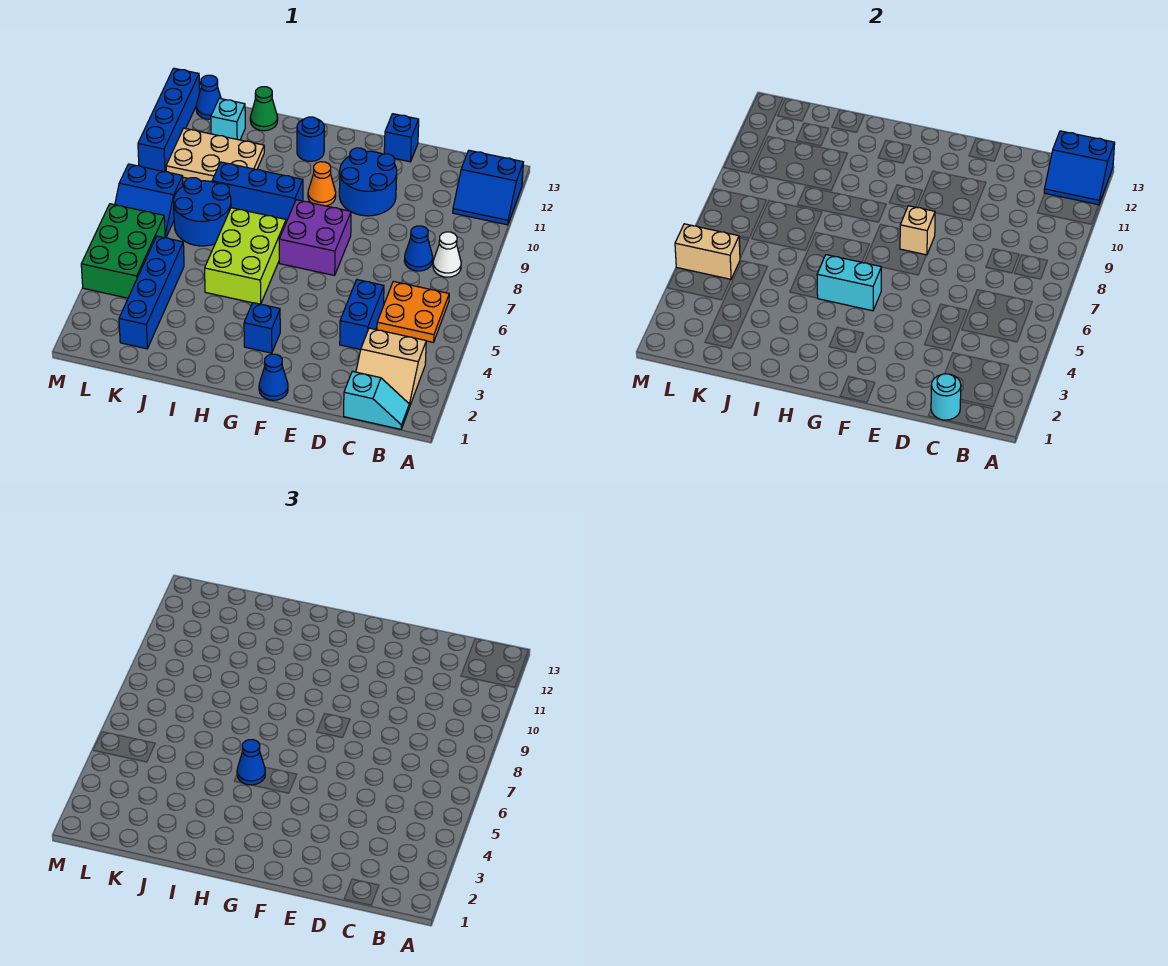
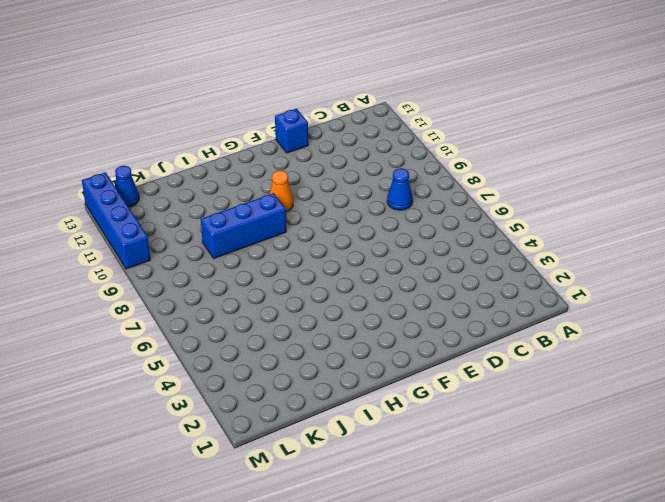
none -> blue 2x2 slope [453,150,523,225]
none -> cyan 1x2 slope [344,371,409,429]
none -> tan 2x2 slope [356,328,426,407]
none -> orange 2x2 plate [377,281,449,342]

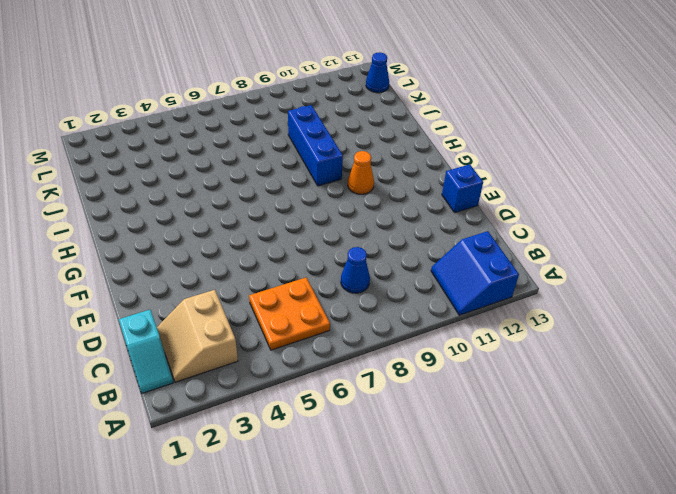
none -> white 1x1 cone [433,232,461,277]
none -> blue 1x2 brick [340,280,384,350]
none -> blue 2x2 round brick [339,148,397,216]
none -> blue 1x1 cone [259,354,288,400]

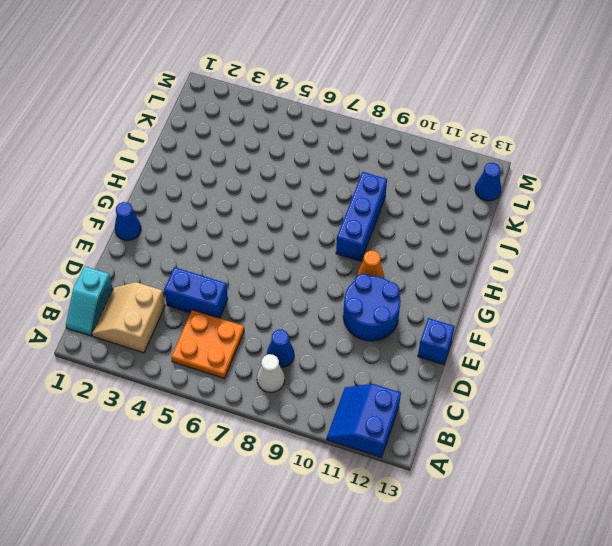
none -> purple 2x2 brick [279,200,351,275]
none -> blue 1x1 brick [244,303,280,353]
none -> lime 2x3 brick [205,208,286,304]
none -> blue 1x1 round brick [297,117,324,161]

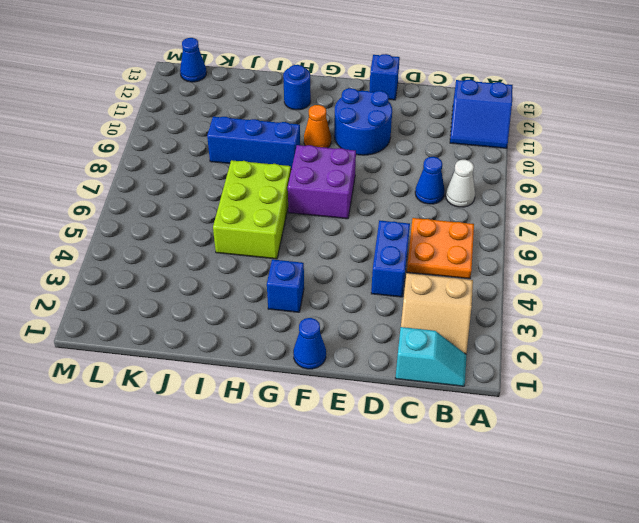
none -> blue 2x2 round brick [174,178,231,246]
none -> tan 2x3 plate [166,128,264,182]
none -> green 1x1 cone [250,87,278,131]
none -> blue 1x4 brick [119,236,184,349]

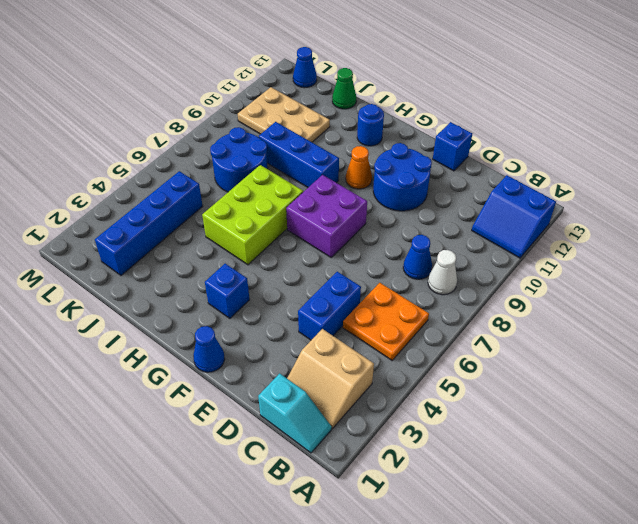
none -> cyan 1x1 brick [211,98,245,140]
none -> green 2x3 brick [81,204,165,298]
none -> blue 2x2 slope [115,164,183,238]
none -> blue 1x4 brick [138,68,200,172]

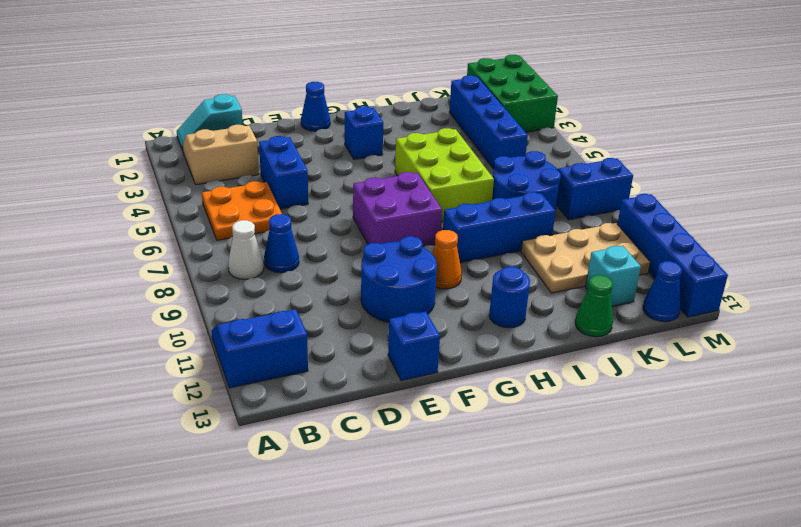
green 2x3 brick [467,55,558,132] -> green 2x3 brick moved to [81,204,165,298]
none -> blue 2x2 slope [1044,131,1115,205]
none -> cyan 1x1 round brick [931,374,961,420]
none -> tan 1x1 brick [900,206,935,255]
none -> cyan 1x2 brick [817,255,881,311]

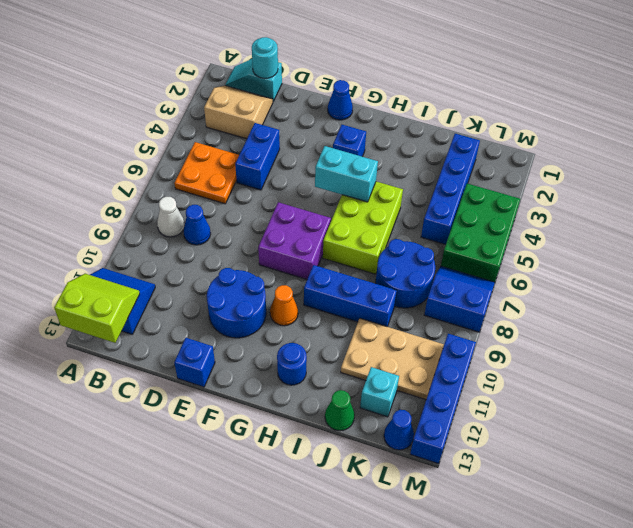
lime 2x2 slope [54,274,140,343] -> blue 2x2 slope [1044,131,1115,205]
none -> tan 1x1 brick [900,206,935,255]
none -> tan 1x2 brick [675,224,740,279]
none -> blue 1x1 cone [237,740,265,785]

